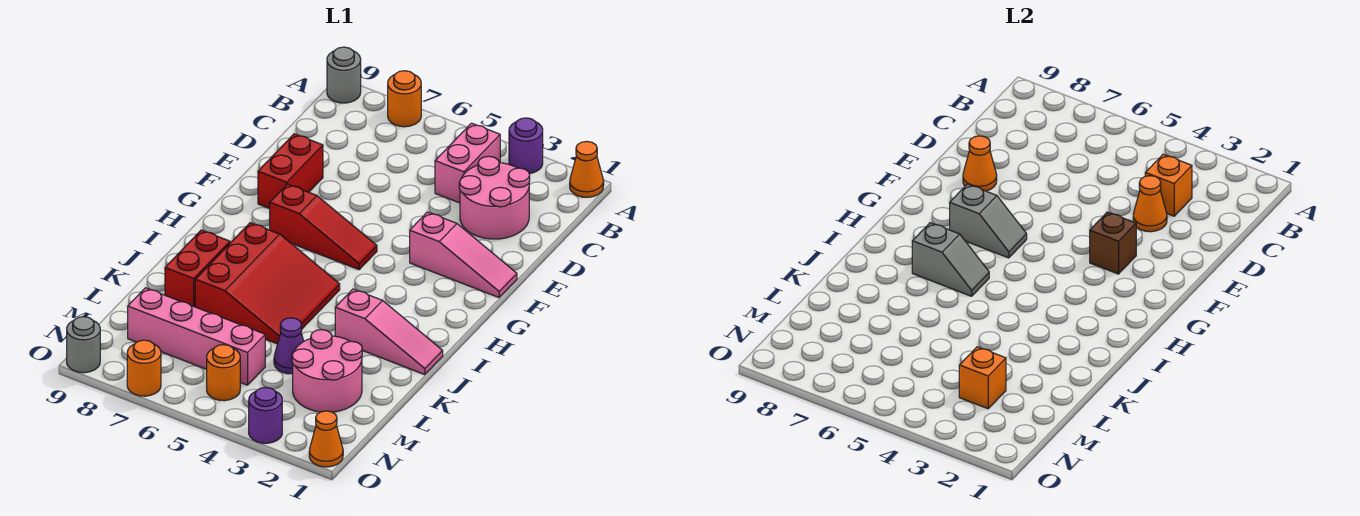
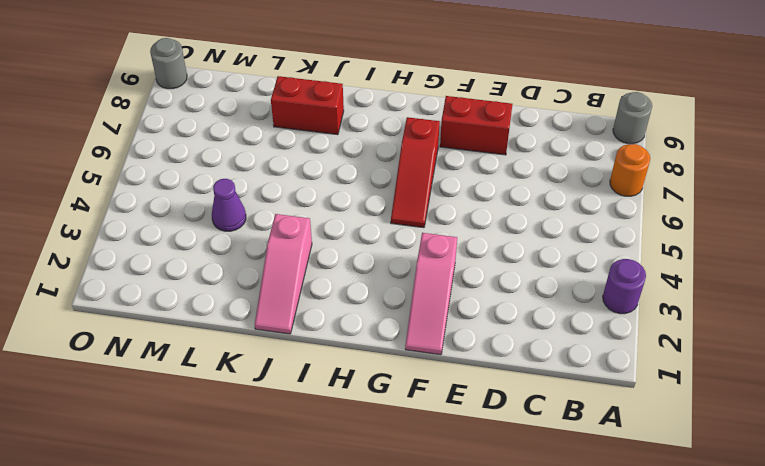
none -> orange 1x1 cone [570,141,604,197]
none -> pink 1x2 brick [435,123,500,203]
none -> pink 2x2 round brick [459,156,530,239]

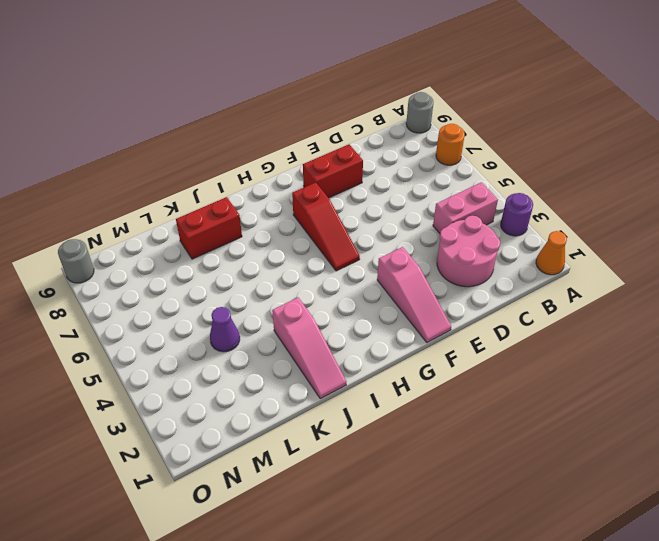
none -> red 3x3 slope [195,223,340,344]
none -> pink 2x2 round brick [292,330,362,412]
none -> pink 1x4 brick [128,288,265,385]

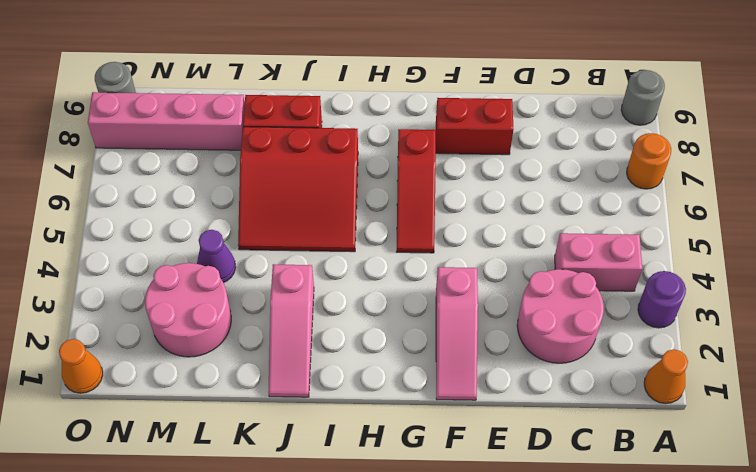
pink 1x4 brick [88,92,245,150] -> pink 1x4 brick turned to [128,288,265,385]
none -> orange 1x1 round brick [207,345,240,401]
none -> purple 1x1 round brick [249,387,282,443]
none -> orange 1x1 round brick [127,340,161,396]

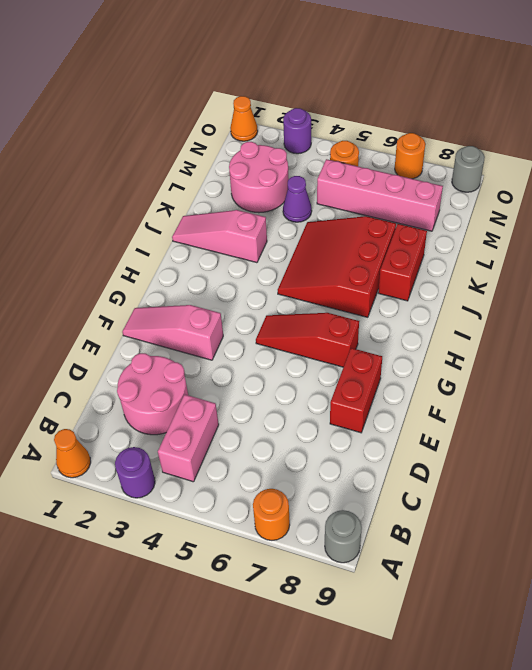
none -> orange 1x1 brick [1145,154,1192,216]
none -> orange 1x1 cone [1133,176,1167,232]
none -> orange 1x1 cone [963,136,997,191]

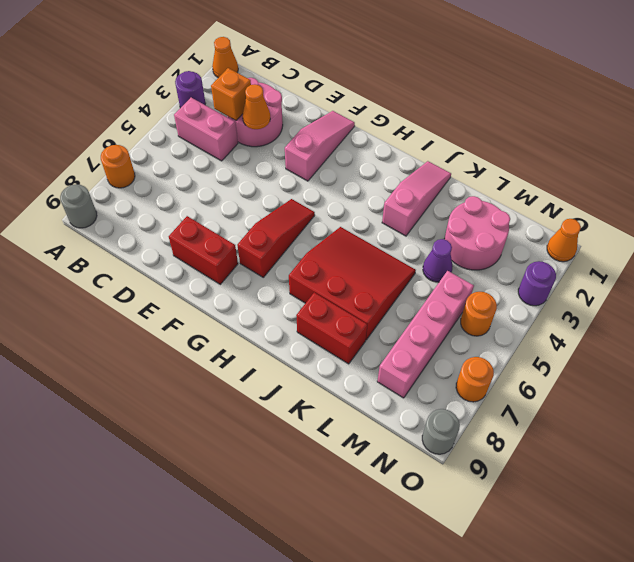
none -> orange 1x1 cone [963,136,997,191]
none -> brown 1x1 brick [1090,212,1136,274]
none -> grey 1x2 slope [950,184,1027,258]

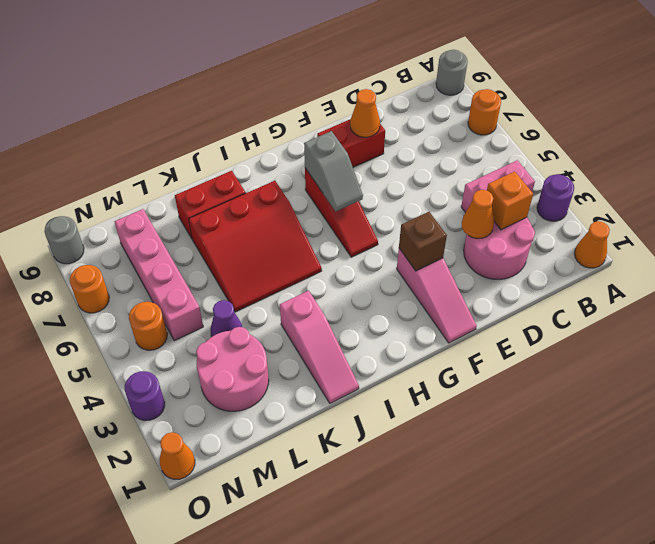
none -> grey 1x2 slope [912,223,989,296]
none -> orange 1x1 brick [959,347,1006,409]

